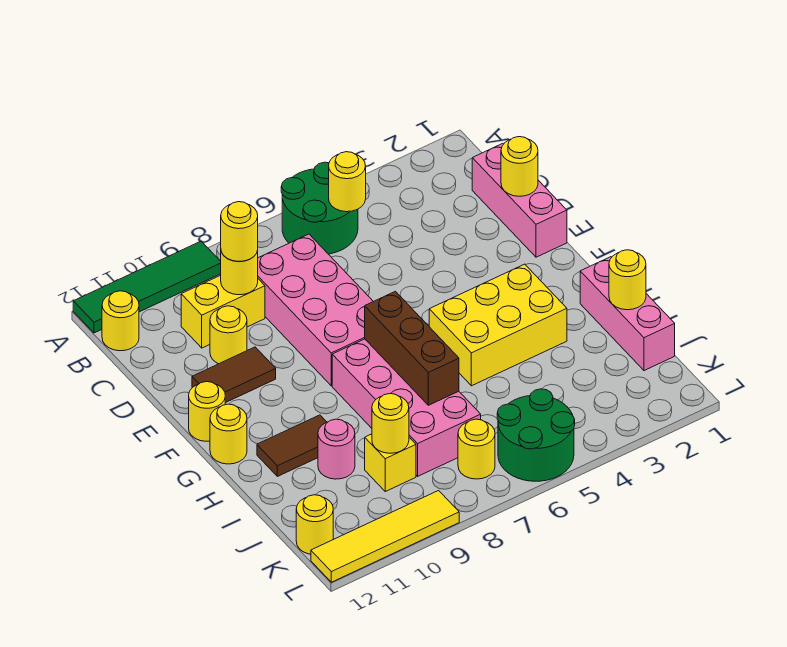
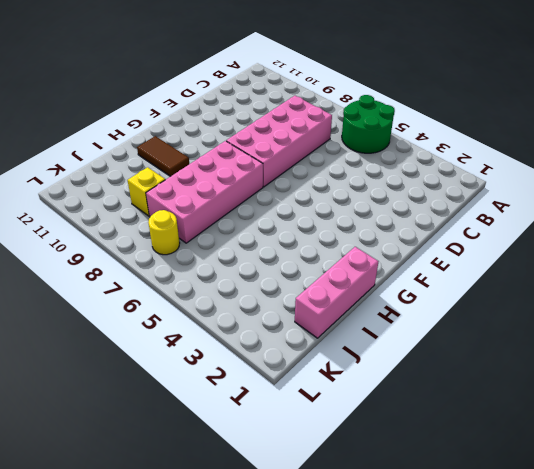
none -> green 1x4 tile [73,241,221,333]
none -> yellow 1x1 round brick [102,291,139,351]
none -> pink 1x3 brick [472,143,567,257]

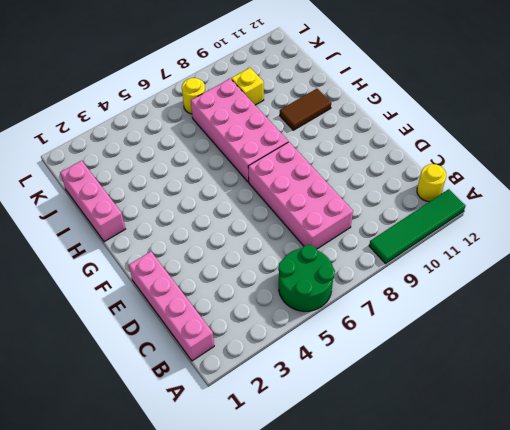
pink 1x4 brick [129,252,214,361] -> pink 1x3 brick [472,143,567,257]
none -> yellow 1x2 brick [181,275,265,348]
none -> yellow 1x1 round brick [210,306,247,364]
none -> brown 1x2 tile [192,347,276,403]

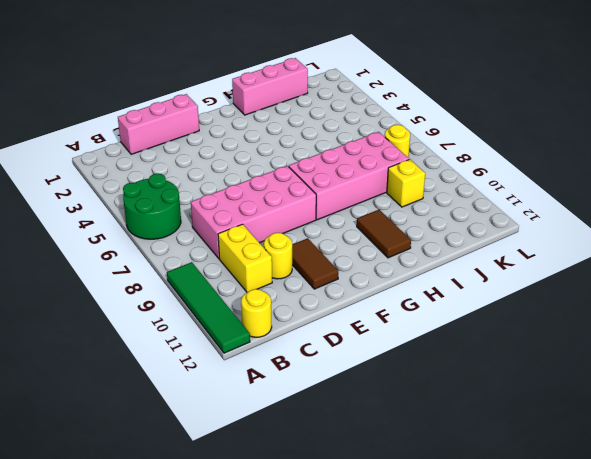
none -> yellow 1x1 round brick [189,382,225,441]
none -> yellow 2x3 brick [429,264,567,386]
none -> yellow 1x1 round brick [210,404,247,464]

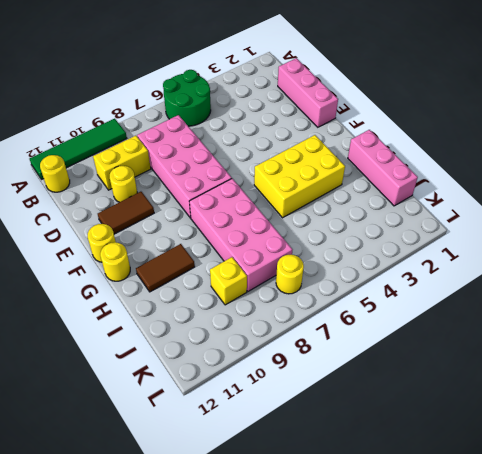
none -> pink 1x1 round brick [318,419,355,479]
none -> green 2x2 round brick [497,389,575,481]
none -> yellow 1x1 round brick [296,495,333,554]

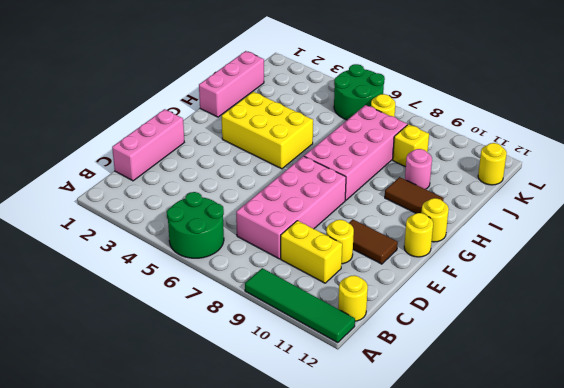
none -> yellow 1x4 tile [311,491,459,582]
none -> yellow 1x1 round brick [329,152,366,212]
none -> yellow 1x1 round brick [221,251,258,295]

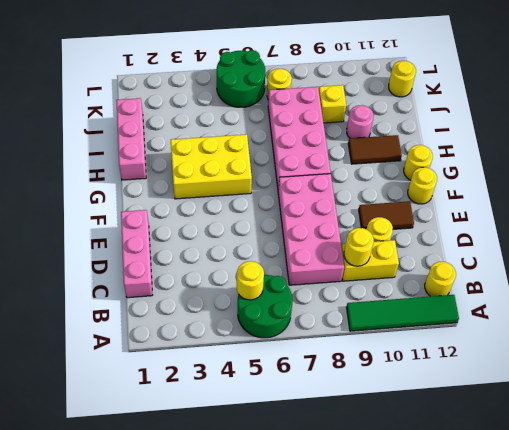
none -> yellow 1x4 tile [311,491,459,582]
none -> yellow 1x1 round brick [501,137,538,196]
none -> brown 1x3 brick [365,291,459,405]

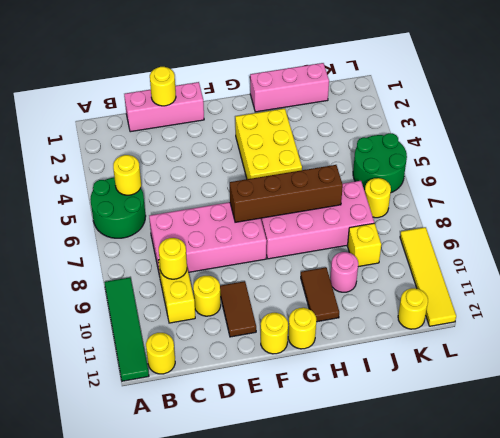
brown 1x4 brick [230,165,343,222] -> brown 1x3 brick [365,291,459,405]
none -> yellow 1x1 round brick [609,250,646,310]
none -> yellow 1x1 round brick [372,394,409,453]
none -> yellow 1x1 round brick [221,202,258,262]

